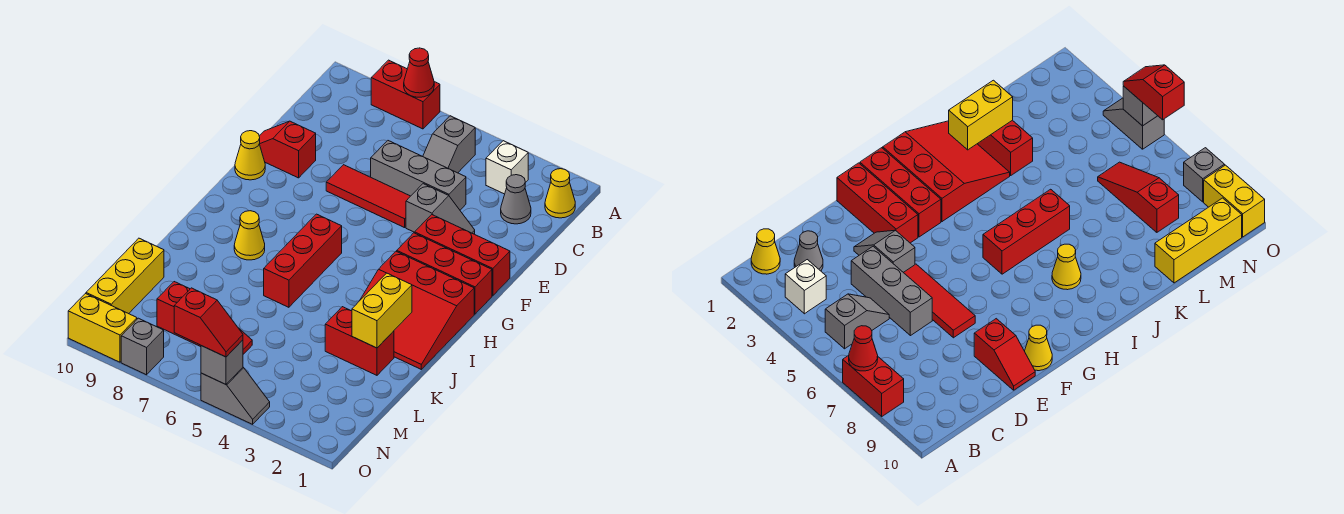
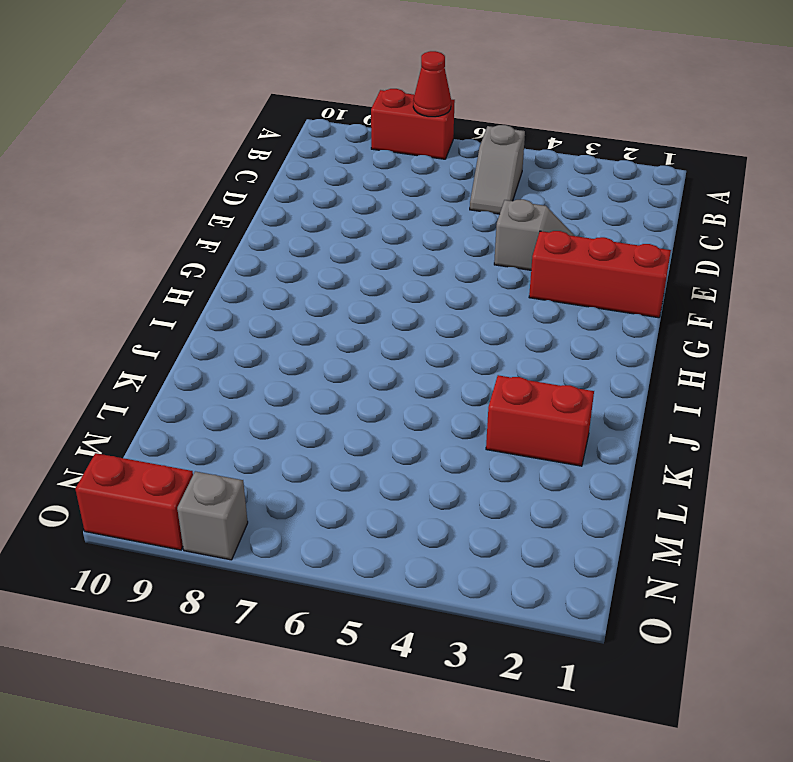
red 1x2 brick [75,453,193,550] -> yellow 1x2 brick [68,294,137,362]
none -> yellow 1x1 cone [545,169,575,218]
none -> white 1x1 brick [486,141,528,194]
none -> grey 1x1 cone [501,175,531,224]

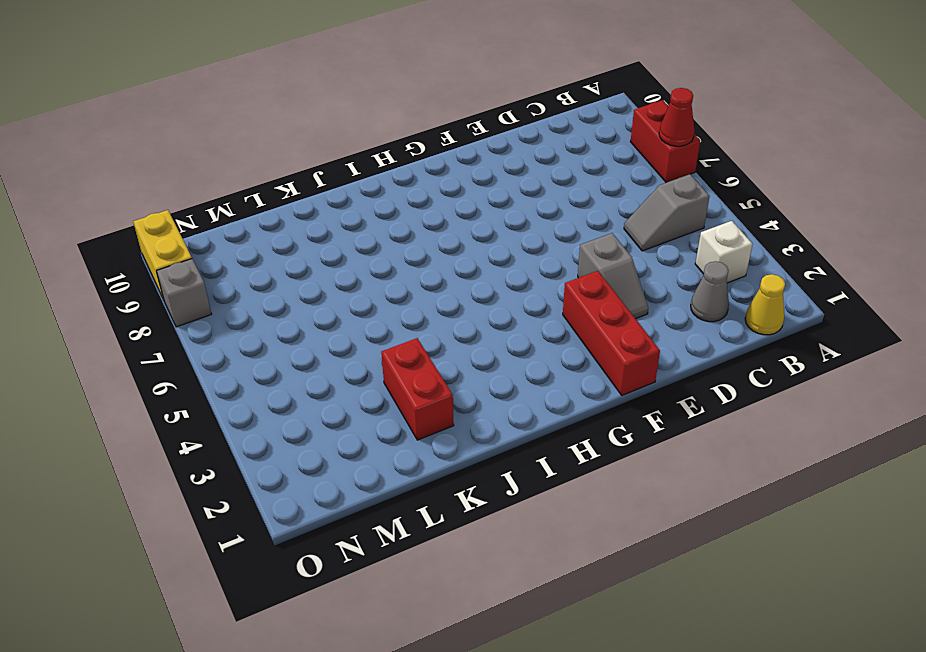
none -> grey 1x3 brick [371,141,466,210]
none -> red 1x3 tile [326,165,410,228]
none -> red 1x2 slope [259,121,316,178]

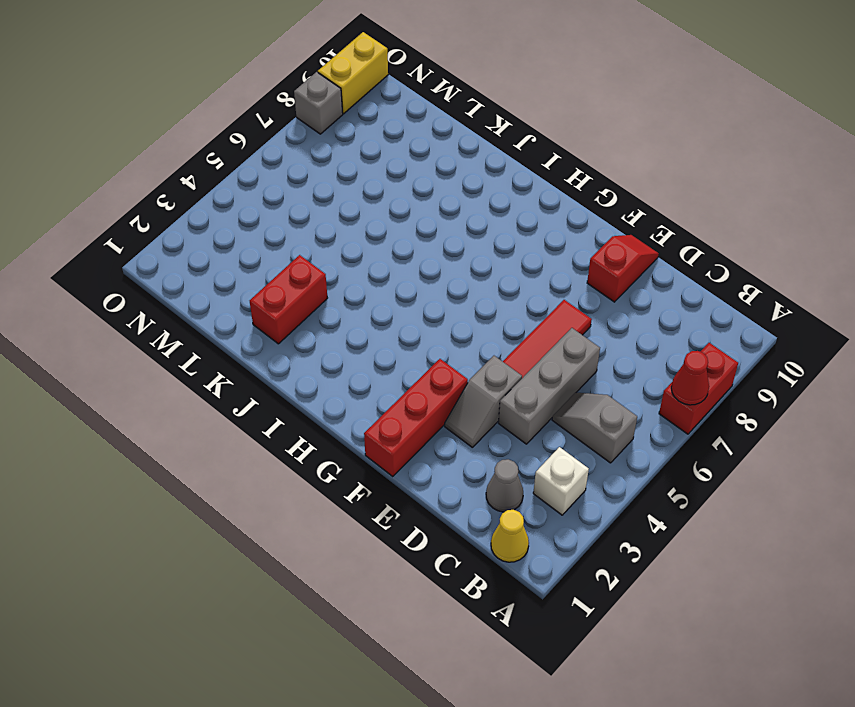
none -> yellow 1x1 cone [235,131,265,180]
none -> red 1x3 brick [397,233,492,314]
none -> red 3x3 slope [360,251,474,369]

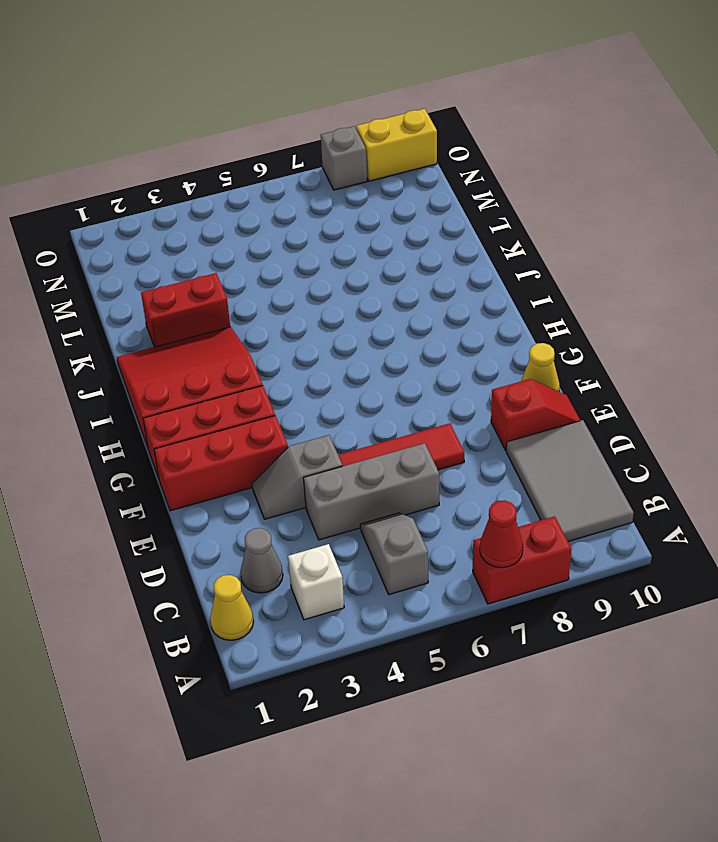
grey 2x3 tile [506,420,634,542] -> none
none -> red 1x3 brick [264,214,342,307]
none -> yellow 1x1 cone [234,211,265,260]
none -> yellow 1x3 brick [86,238,164,314]

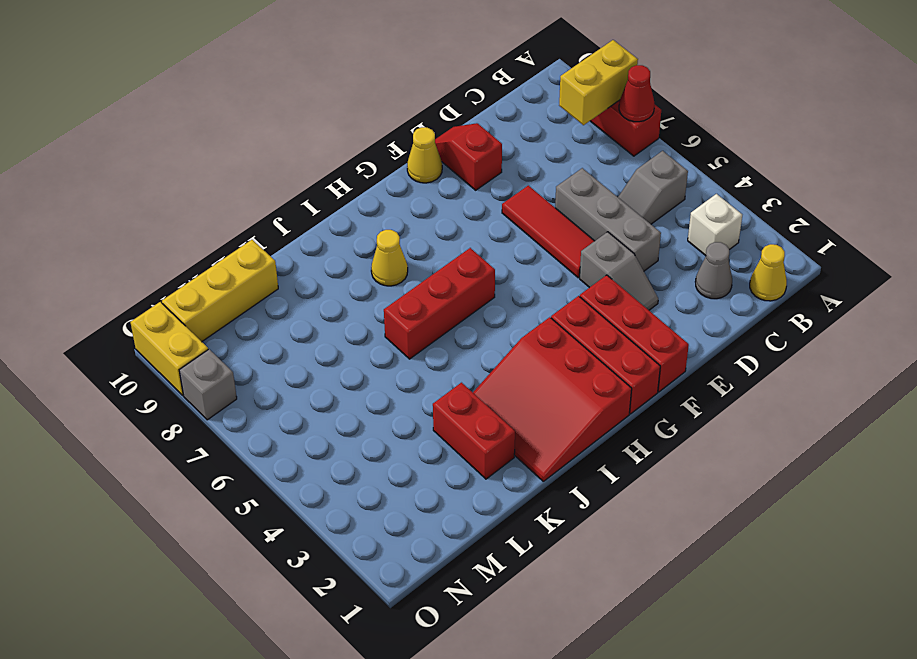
yellow 1x2 brick [559,40,638,125] -> yellow 1x2 brick moved to [352,273,412,348]
none -> red 1x3 slope [157,282,252,354]
none -> grey 1x2 slope [201,367,270,424]
none -> grey 1x1 brick [201,340,243,384]

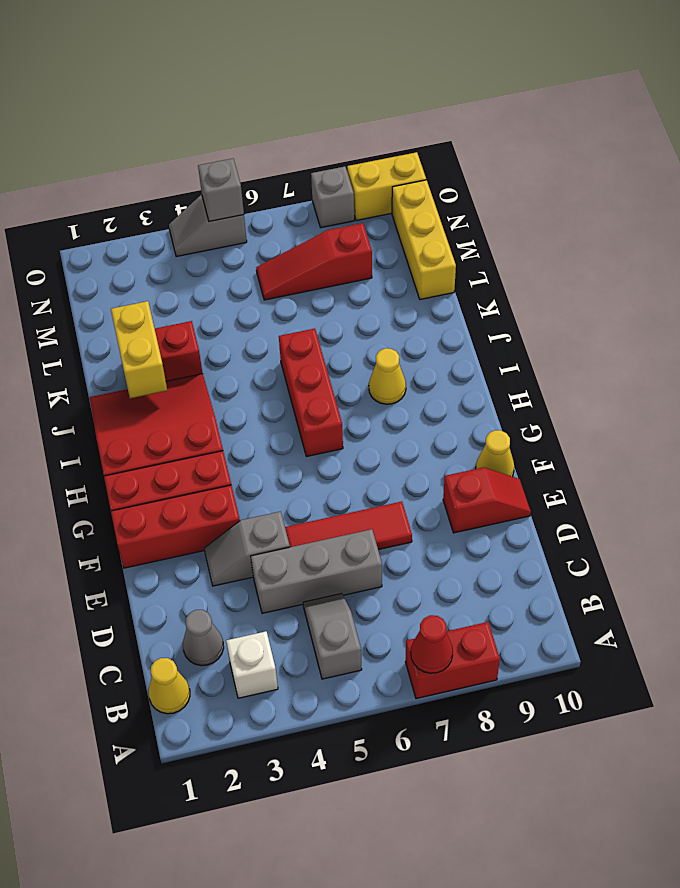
none -> red 1x2 slope [174,288,243,357]

